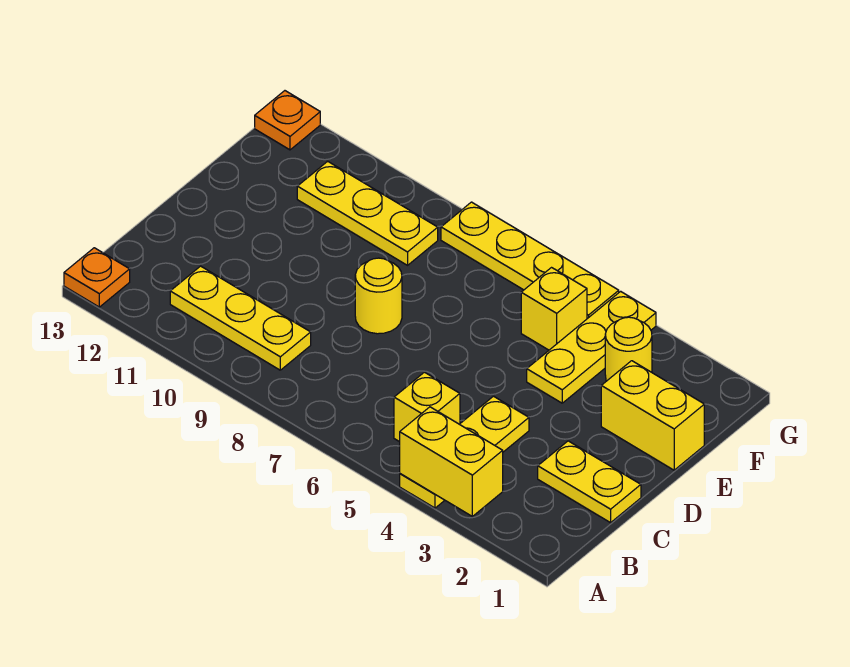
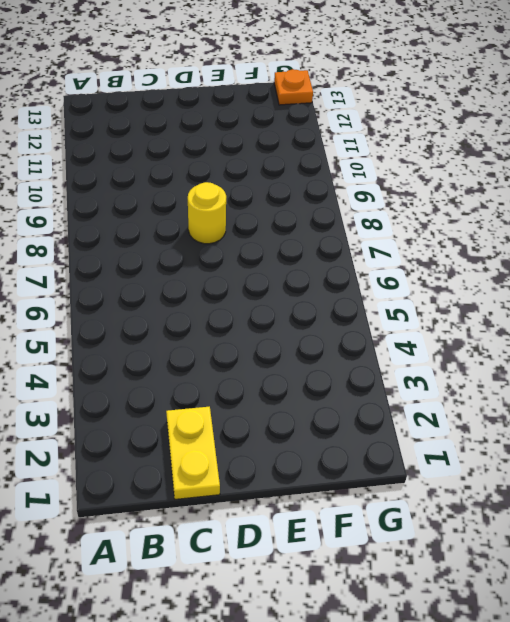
none -> yellow 1x3 plate [400,396,529,508]
none -> orange 1x1 plate [64,248,130,307]
none -> yellow 1x1 brick [394,372,460,442]

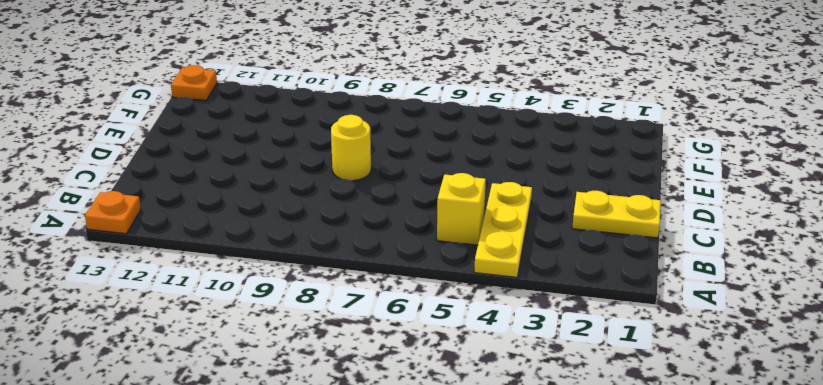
none -> yellow 1x3 plate [170,266,311,370]
none -> yellow 1x2 brick [601,361,704,470]
none -> yellow 1x3 plate [527,291,656,403]

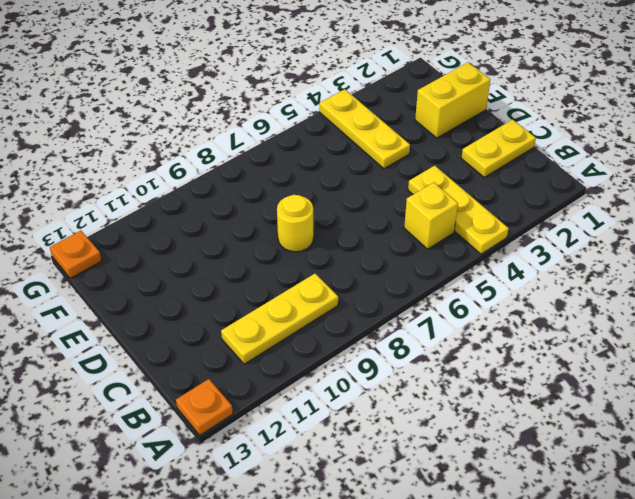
none -> yellow 1x1 round brick [605,317,652,381]
none -> yellow 1x1 brick [521,268,587,350]
none -> yellow 1x3 plate [297,161,438,265]

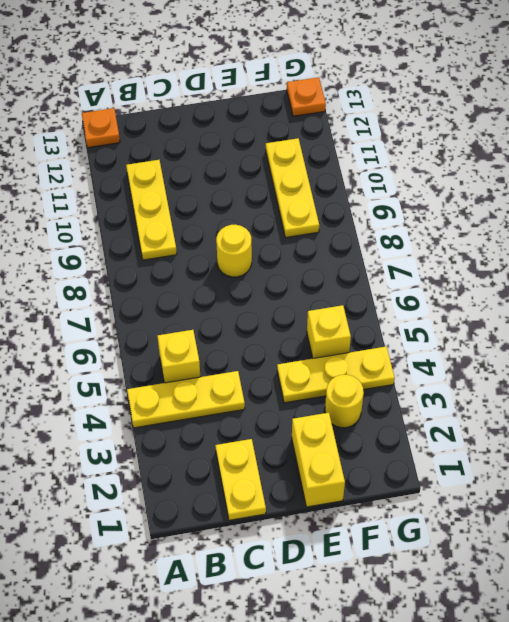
none -> yellow 1x4 plate [441,202,619,319]
none -> yellow 1x2 brick [400,407,503,516]

